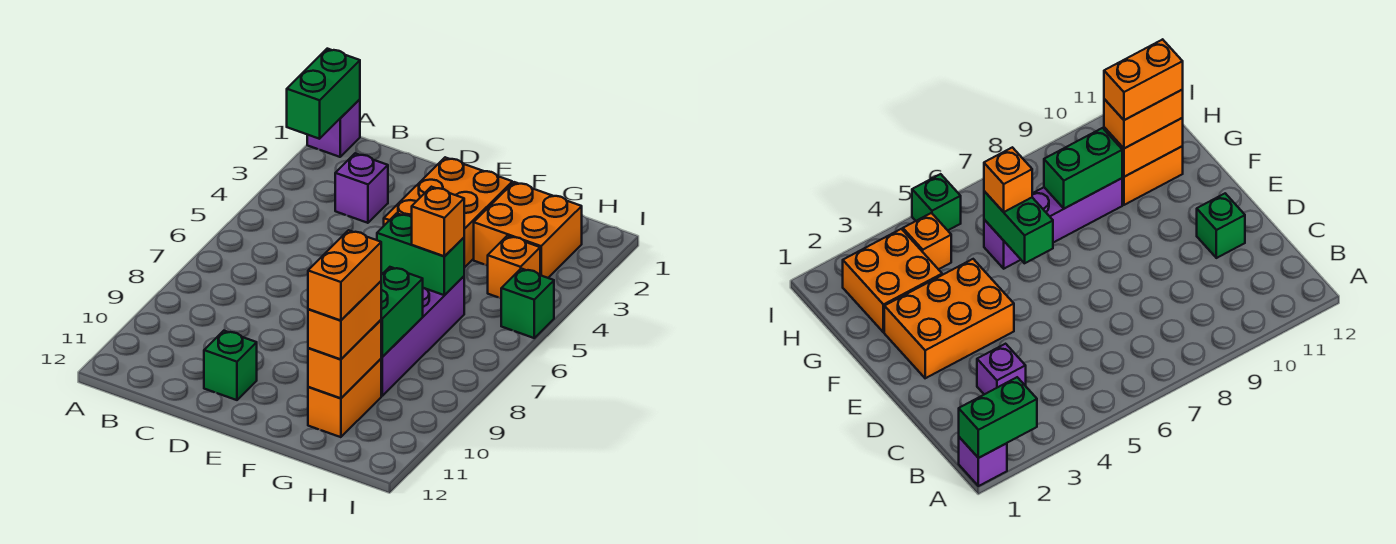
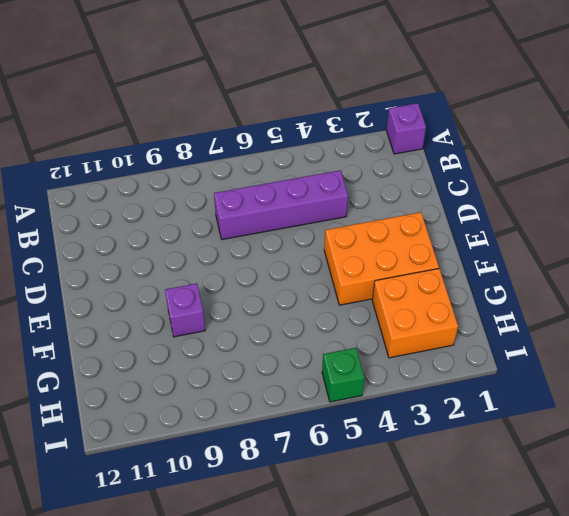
purple 1x4 brick [214,170,348,240] -> purple 1x4 brick moved to [381,276,464,396]
purple 1x1 brick [165,283,205,337] -> purple 1x1 brick moved to [335,153,388,223]
none -> green 1x1 brick [204,331,257,400]
none -> orange 1x2 brick [308,359,381,437]
none -> orange 1x1 brick [488,236,540,298]

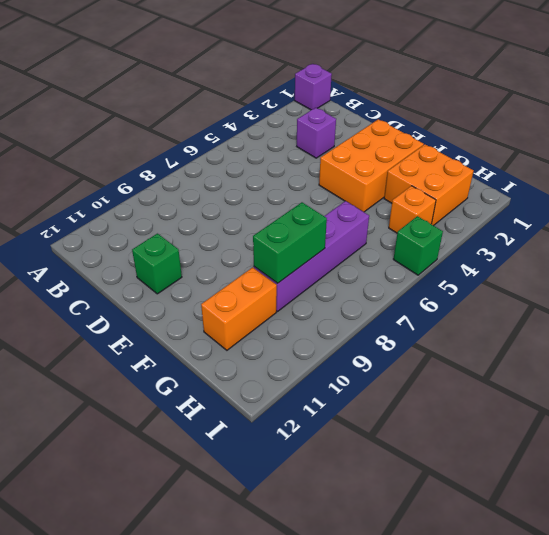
none -> green 1x2 brick [287,49,360,139]
none -> green 1x2 brick [377,213,464,295]
none -> orange 1x2 brick [308,320,381,398]

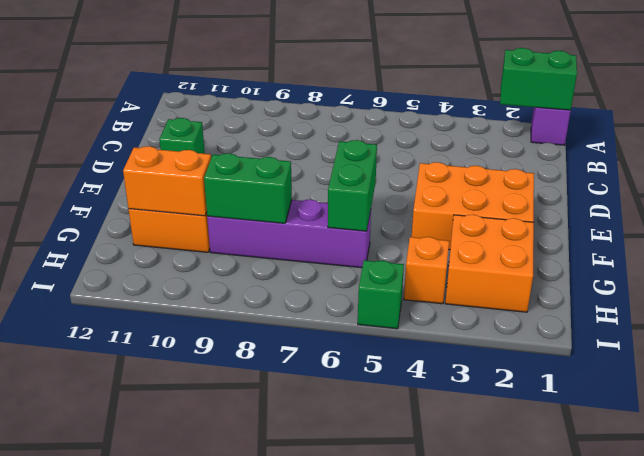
none -> purple 1x1 brick [335,153,388,223]
none -> orange 1x1 brick [412,187,464,256]
none -> orange 1x2 brick [308,281,381,360]

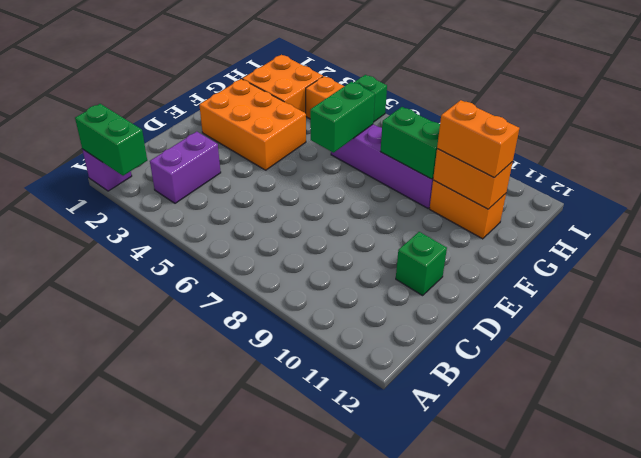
purple 1x2 brick [150,132,221,203] -> purple 1x1 brick [335,153,388,223]
none -> orange 1x1 brick [412,187,464,256]
none -> orange 1x2 brick [308,230,381,321]

